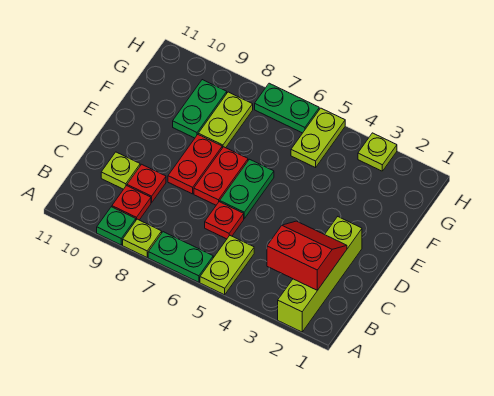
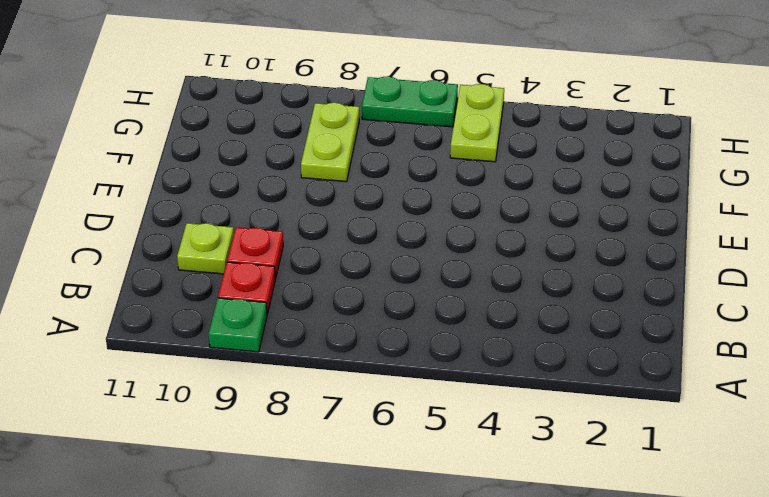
none -> lime 1x4 brick [278,217,362,332]
none -> lime 1x2 plate [200,235,254,295]
none -> green 1x2 plate [148,232,213,282]

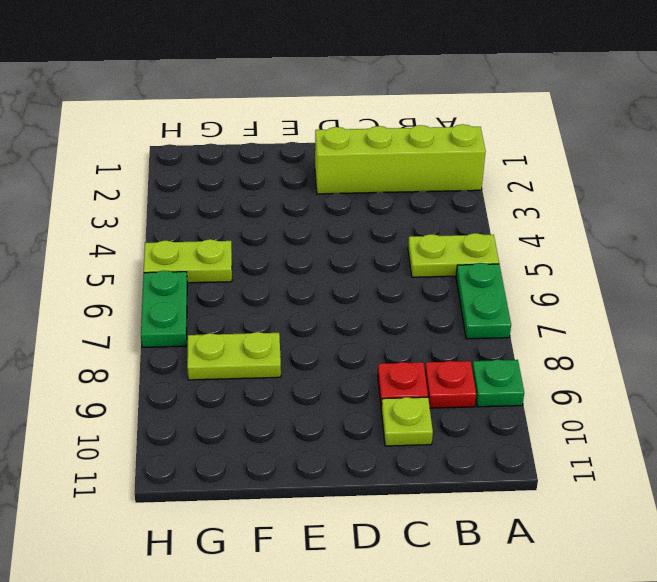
none -> lime 1x1 plate [123,219,162,257]
none -> red 1x1 plate [205,202,244,239]
none -> green 1x2 plate [220,159,274,219]

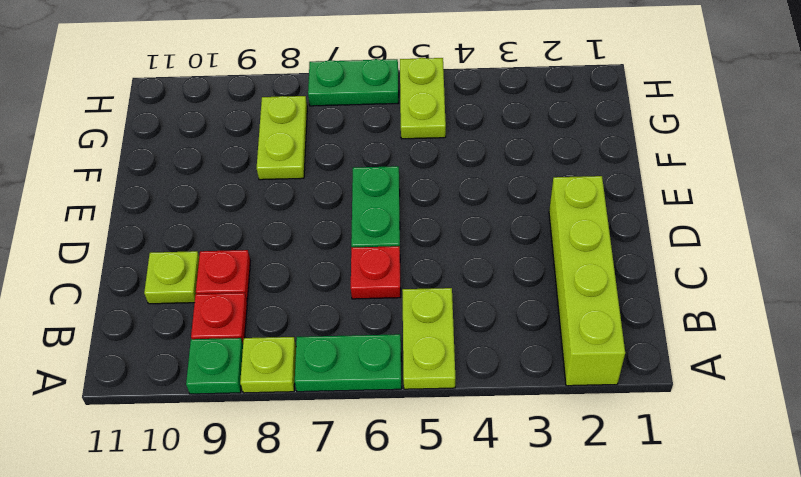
none -> red 1x2 plate [194,147,248,205]
none -> red 1x2 plate [168,135,222,194]
none -> green 1x2 plate [173,80,227,138]

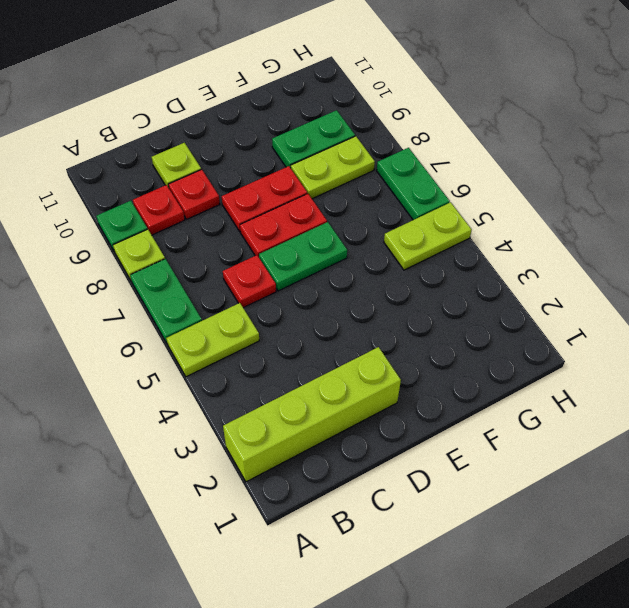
none -> lime 1x1 plate [358,133,397,171]
none -> red 2x2 slope [267,221,347,290]

